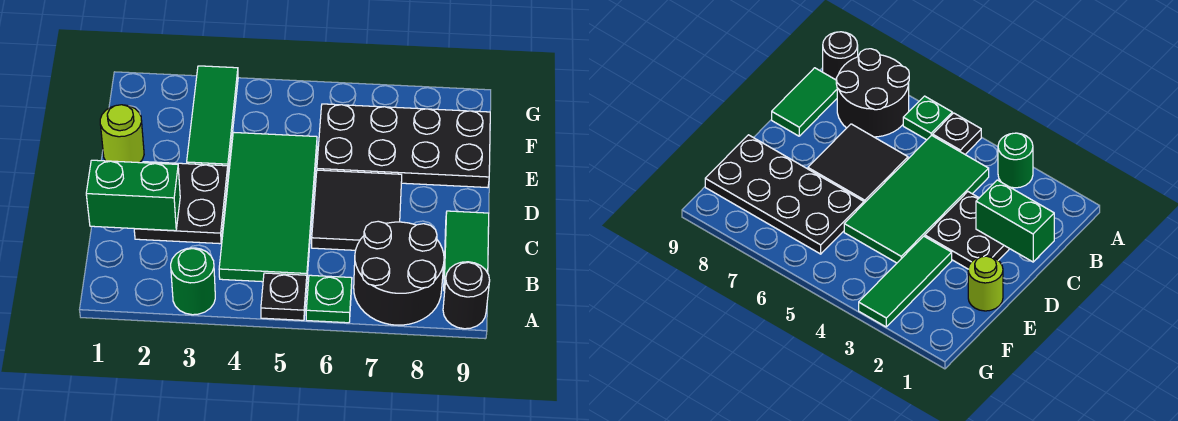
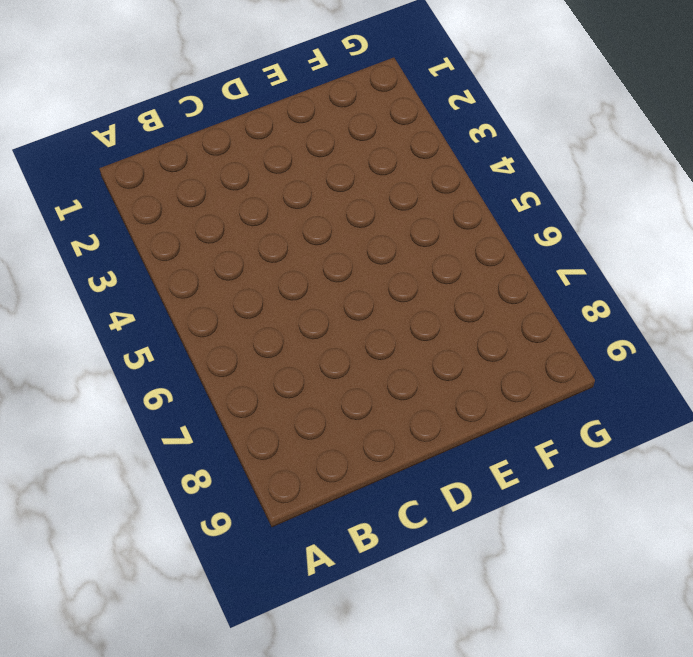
none -> green 1x1 round brick [171,248,215,315]
none -> black 1x1 plate [261,273,307,320]
none -> green 1x1 plate [306,275,352,323]

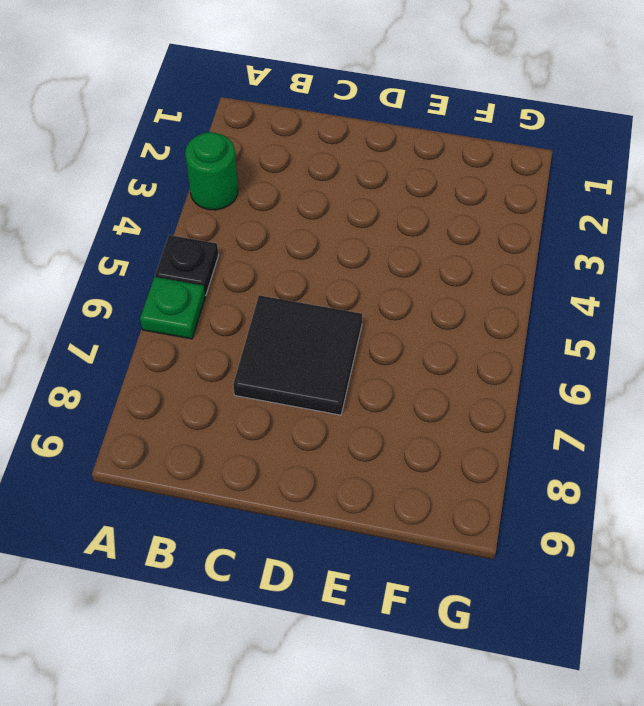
none -> black 2x2 round brick [354,221,444,325]
none -> black 1x1 round brick [443,262,490,329]
none -> green 2x4 tile [219,133,317,282]

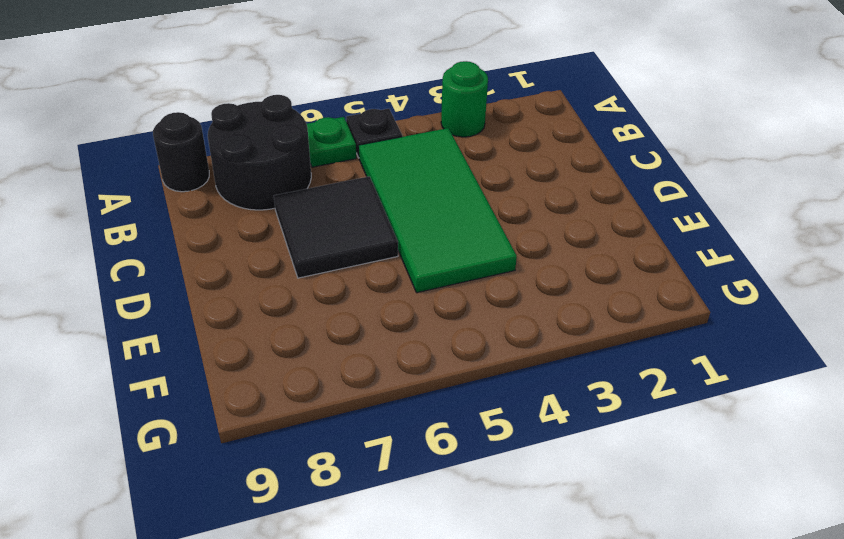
none -> green 1x2 tile [444,211,489,291]
none -> black 2x2 plate [134,162,228,244]
none -> lime 1x1 round brick [100,105,144,163]

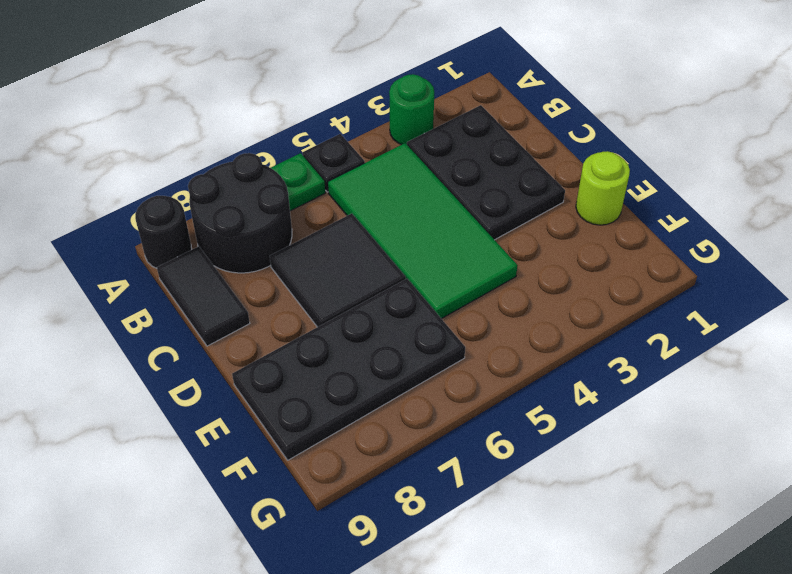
black 2x3 plate [407,105,565,240] -> black 2x2 plate [134,162,228,244]
black 1x2 tile [157,246,250,346] -> green 1x2 tile [444,211,489,291]
none -> green 1x3 tile [187,66,238,172]
none -> green 1x2 brick [86,160,180,231]

